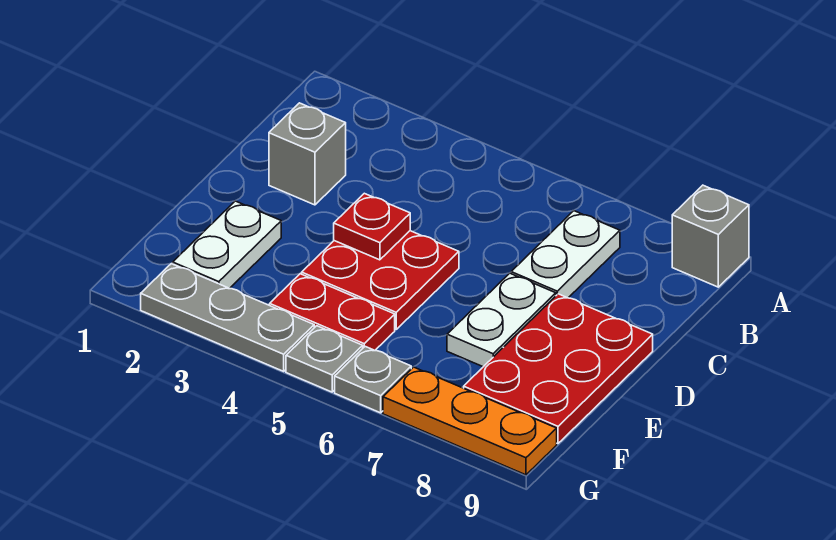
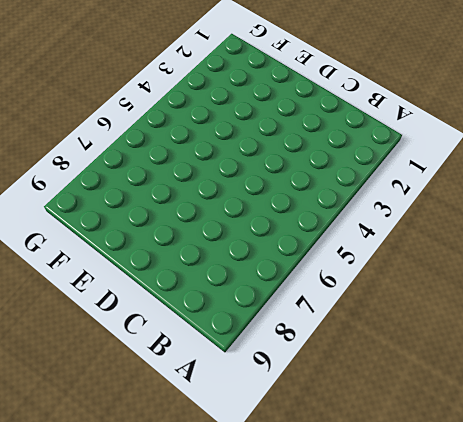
none -> grey 1x1 brick [672,185,749,287]
none -> white 1x2 plate [511,211,620,298]
none -> grey 1x1 brick [269,103,346,205]

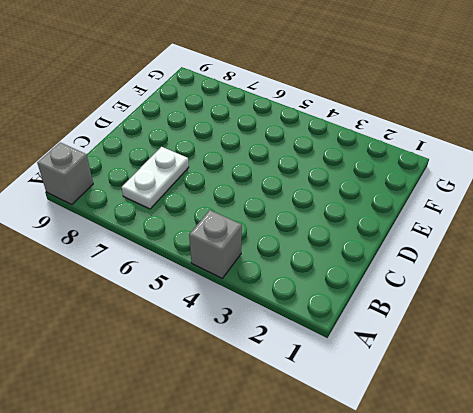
grey 1x1 brick [189,210,242,278] -> grey 1x1 brick moved to [269,103,346,205]
none -> red 2x2 plate [302,231,459,329]
none -> white 1x2 plate [447,273,556,367]
none -> red 2x3 plate [464,294,653,444]

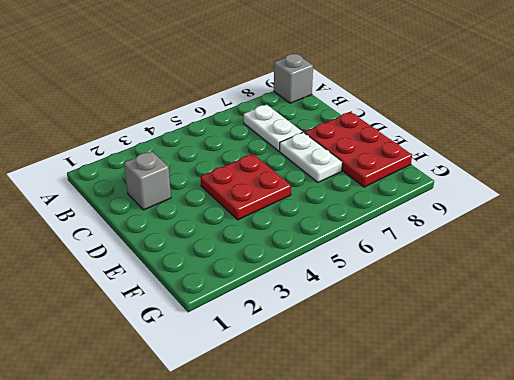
none -> white 1x2 plate [173,201,281,288]
none -> red 1x2 plate [270,274,395,350]
none -> grey 1x3 plate [141,264,314,371]

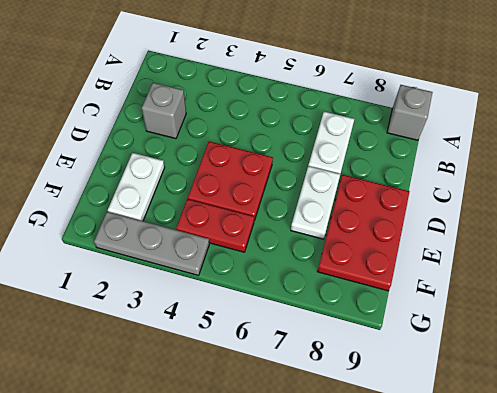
none -> grey 1x1 plate [286,326,363,392]
none -> grey 1x1 plate [335,347,411,413]
none -> orange 1x3 plate [383,367,557,475]

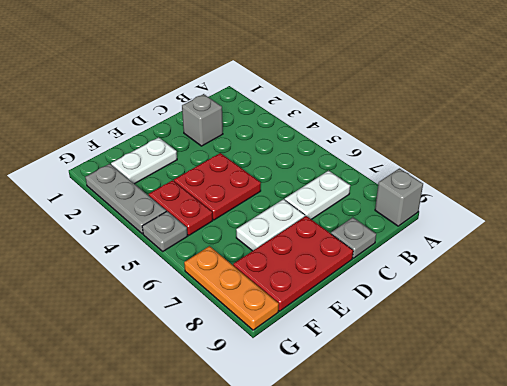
grey 1x1 plate [331,218,376,258] -> grey 1x1 plate moved to [335,347,411,413]
none -> red 1x1 plate [334,193,410,260]

